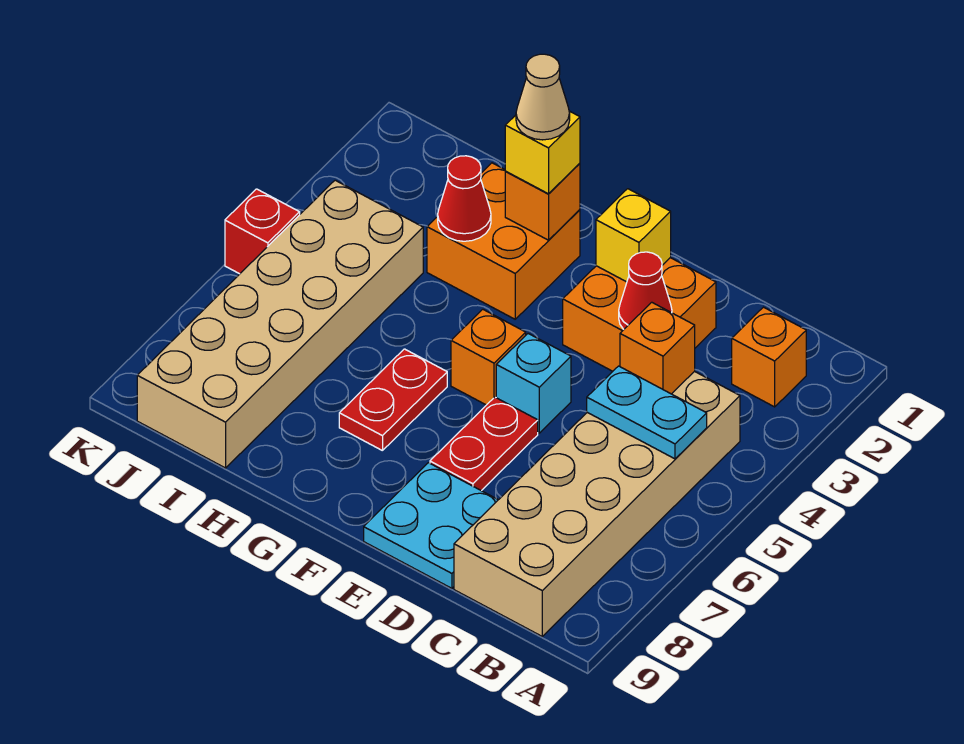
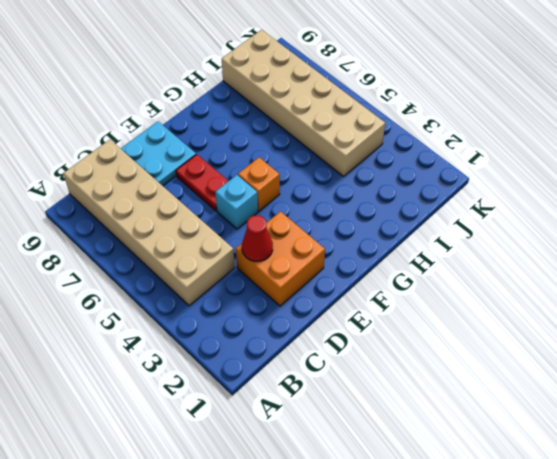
none -> orange 1x1 brick [732,307,806,407]
none -> orange 2x2 brick [427,163,580,319]
none -> red 1x2 plate [339,349,447,451]

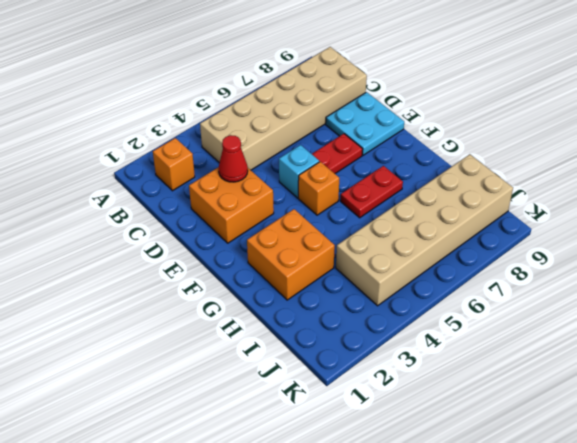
none -> red 1x1 brick [225,189,300,274]
none -> cyan 1x2 plate [587,366,707,459]
none -> orange 1x1 brick [620,302,695,394]

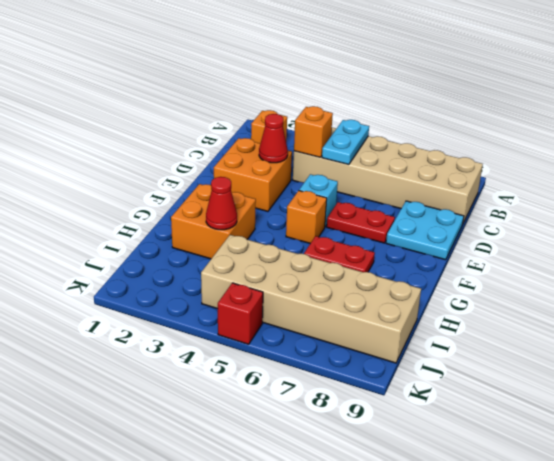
none -> yellow 1x1 brick [596,189,671,282]
none -> orange 1x1 brick [505,163,580,240]
none -> yellow 1x1 brick [505,111,580,194]

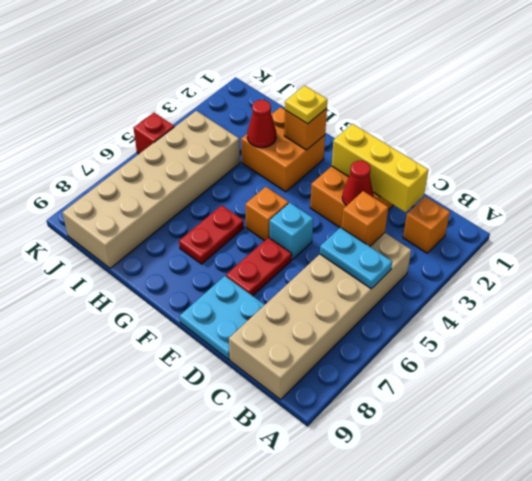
yellow 1x3 brick [332,124,428,212] -> yellow 1x1 brick [596,189,671,282]
yellow 1x1 plate [285,86,327,124] -> yellow 1x1 brick [505,111,580,194]
none -> tan 1x1 cone [516,54,570,140]

